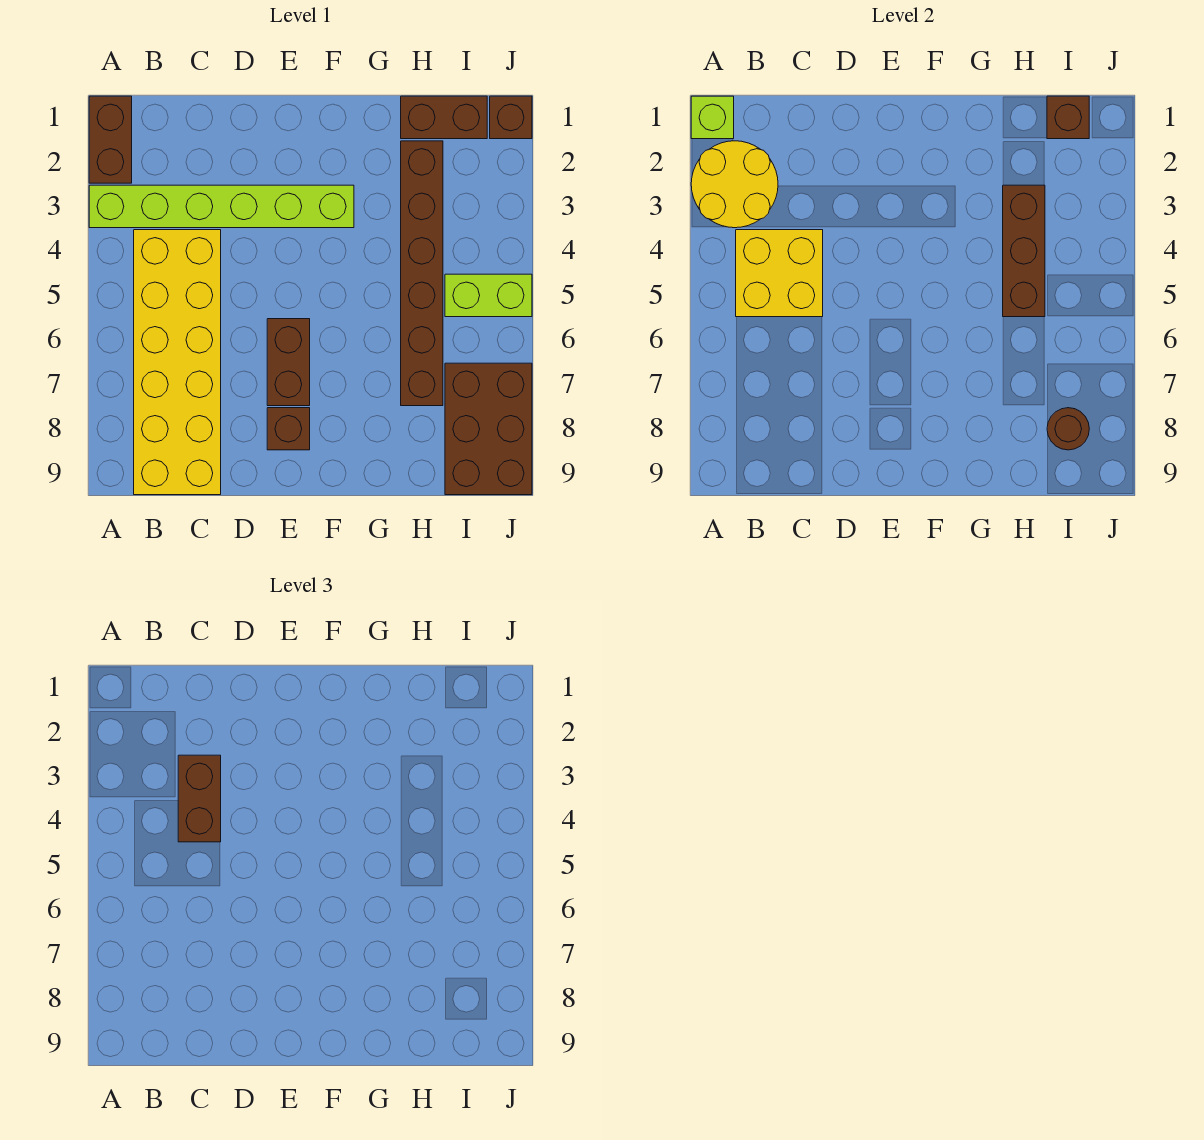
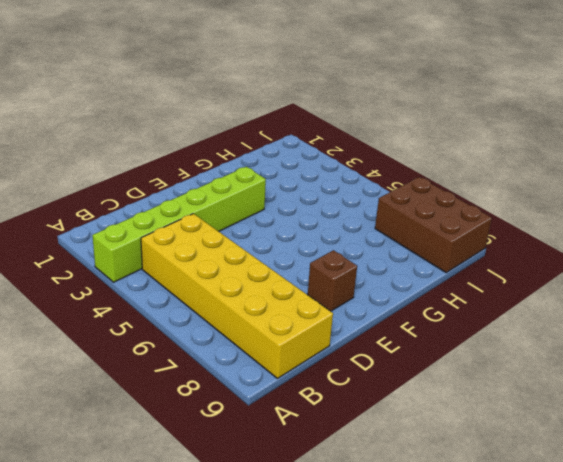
none -> brown 1x2 brick [89,96,132,183]
none -> brown 1x2 brick [267,319,310,406]
none -> brown 1x2 brick [401,96,487,139]

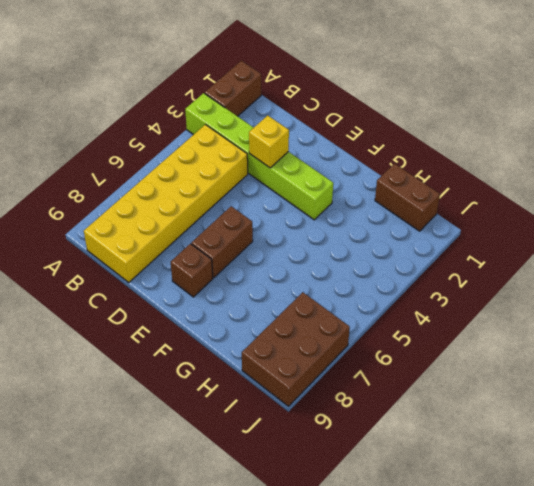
yellow 1x1 brick [249,115,289,168] -> none
none -> brown 1x6 brick [401,141,443,406]
none -> lime 1x2 brick [445,274,532,317]
none -> brown 1x1 brick [490,96,532,139]

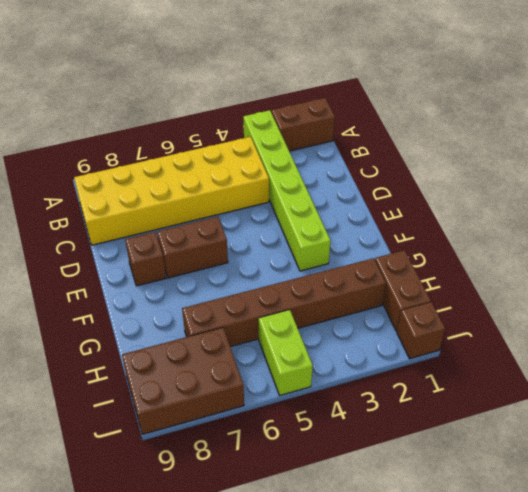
none -> lime 1x1 brick [691,96,734,139]
none -> yellow 2x2 round brick [691,141,778,228]
none -> yellow 2x2 brick [736,230,823,317]

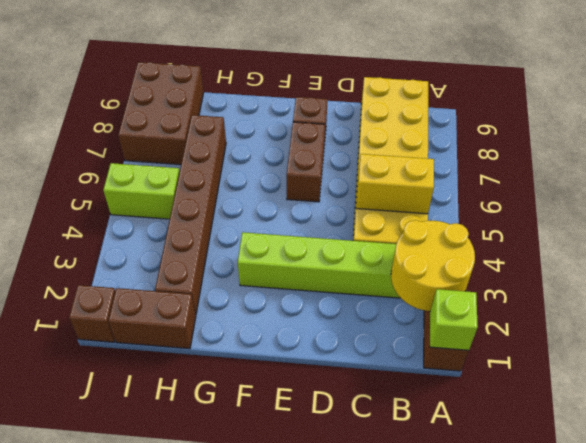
yellow 1x2 brick [356,154,434,214] -> yellow 2x2 brick [736,230,823,317]
none -> brown 1x3 brick [1003,185,1045,317]
none -> brown 1x1 brick [1047,96,1089,139]
none -> brown 1x1 round brick [1047,408,1089,450]

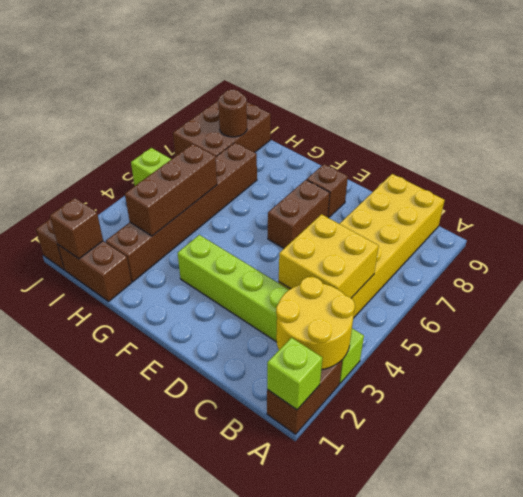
none -> brown 1x2 brick [178,755,221,842]

